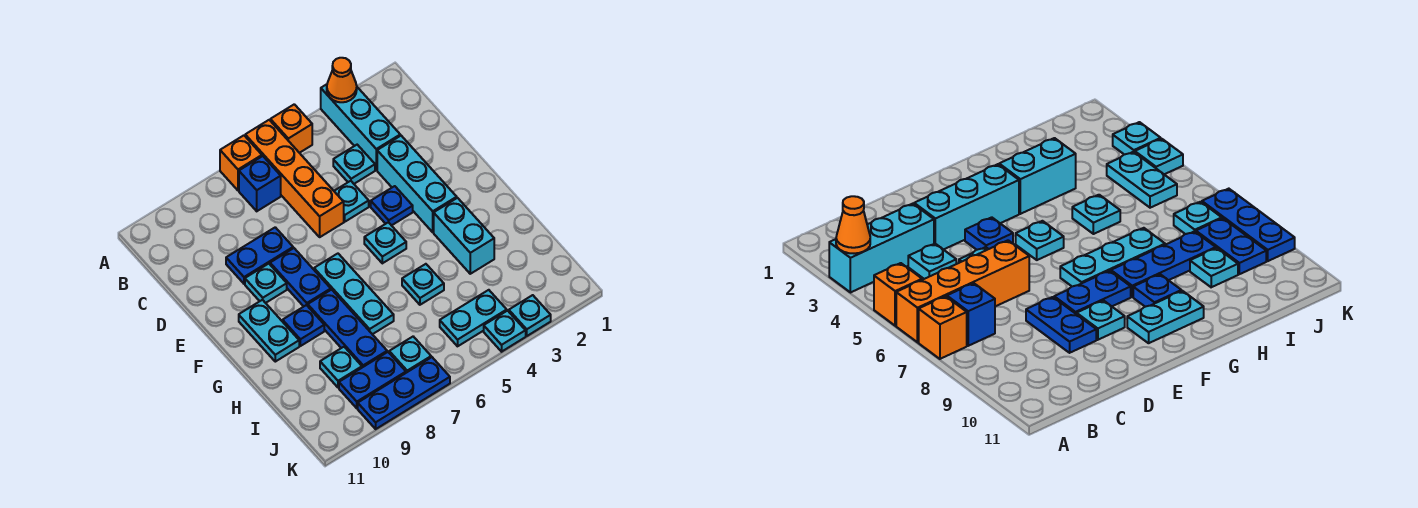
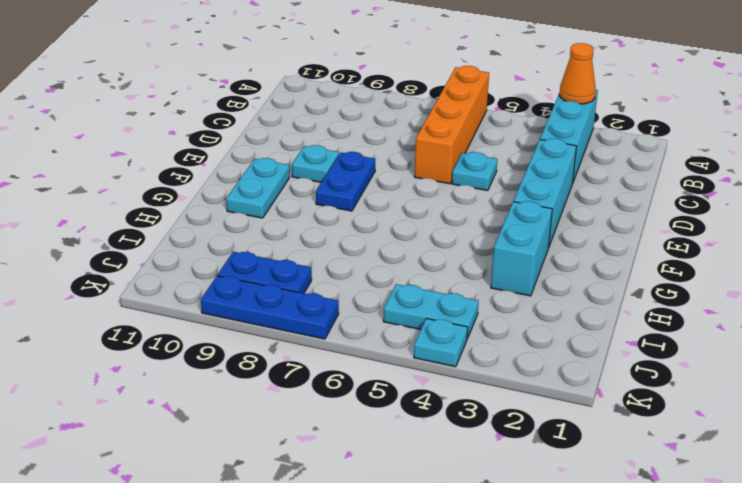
none -> orange 1x1 brick [270,104,312,153]
none -> orange 1x1 brick [220,135,262,190]
none -> blue 1x1 brick [239,156,281,211]

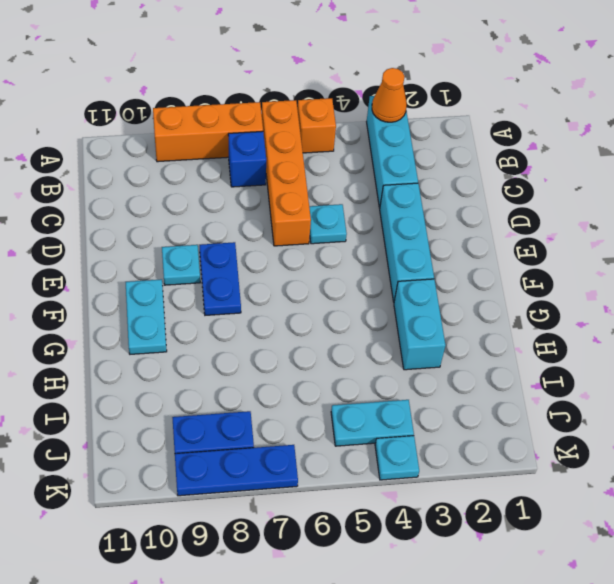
orange 1x3 brick [153,102,263,162] -> orange 1x1 brick [220,135,262,190]
none -> cyan 1x1 plate [333,145,375,184]
none -> blue 1x2 plate [226,227,293,284]
none -> blue 1x1 plate [371,186,413,226]

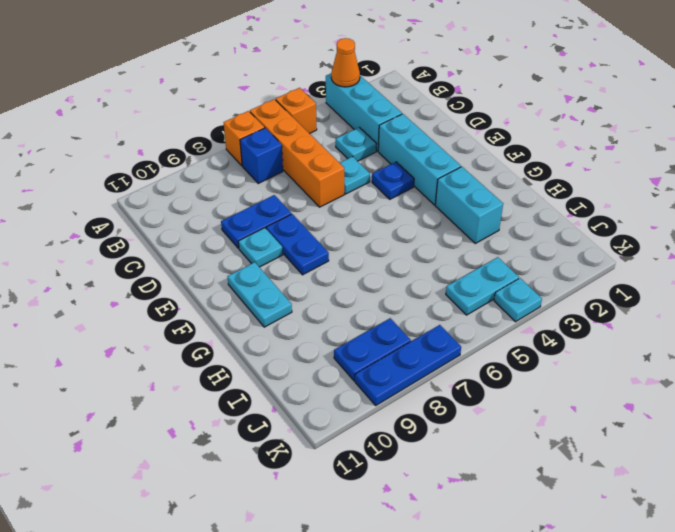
none -> cyan 1x1 plate [364,222,406,263]
none -> cyan 1x3 plate [314,254,394,334]
none -> blue 1x3 plate [308,290,387,367]

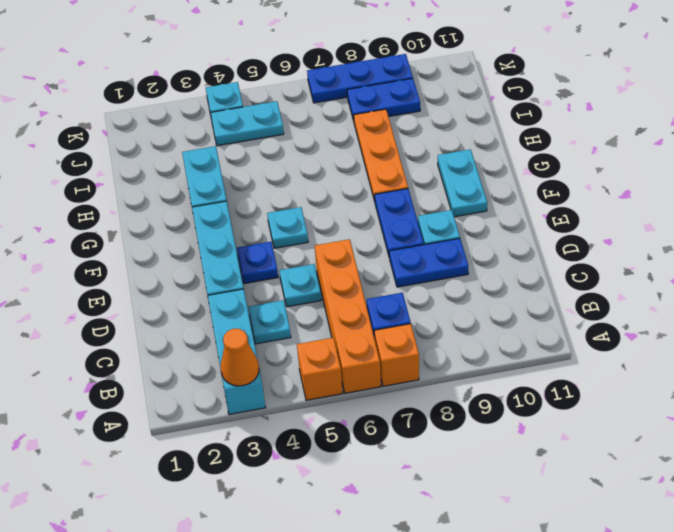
orange 1x3 plate [354,109,408,201] -> blue 1x3 plate [308,290,387,367]
none -> cyan 1x3 plate [314,254,394,334]
none -> blue 1x1 plate [283,305,324,346]
none -> cyan 1x1 plate [402,264,444,305]

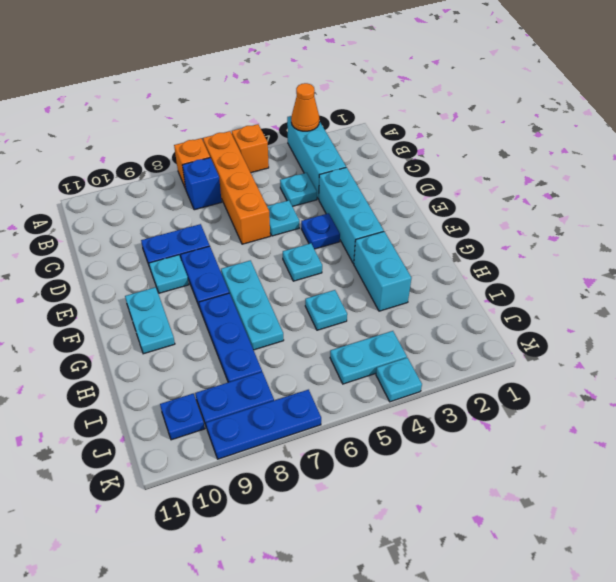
blue 1x1 plate [160,394,205,440] -> blue 1x1 plate moved to [283,305,324,346]
none -> cyan 1x1 plate [320,347,362,388]
none -> cyan 1x1 plate [389,337,431,373]
none -> cyan 1x1 plate [509,295,551,336]

